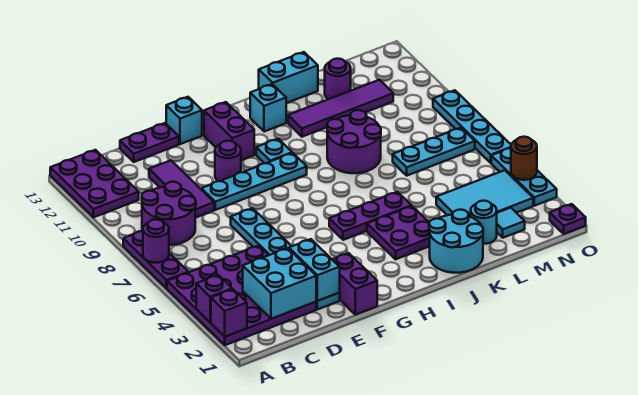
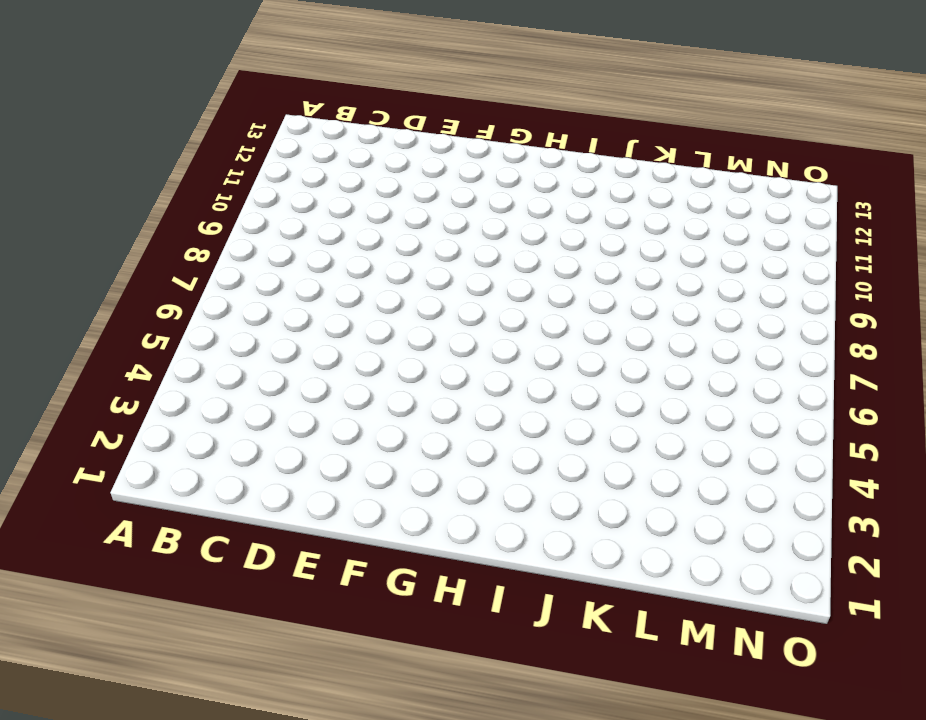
none -> purple 4x4 plate [167,246,316,345]
none -> purple 1x3 plate [123,231,188,288]
none -> purple 2x3 plate [50,150,139,217]
none -> purple 2x2 round brick [142,182,196,245]

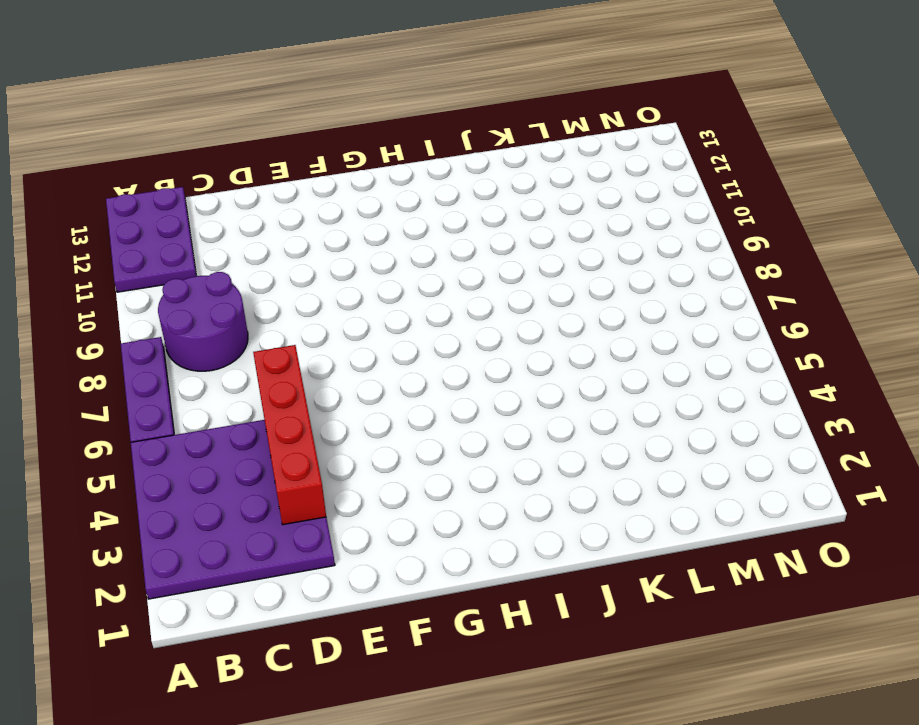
red 1x4 brick [253,345,326,525] -> cyan 2x2 brick [243,248,316,319]
none -> purple 1x3 tile [149,160,214,218]
none -> purple 1x2 plate [120,123,179,162]
none -> cyan 1x6 plate [231,208,340,309]
none -> cyan 1x4 plate [201,153,307,210]

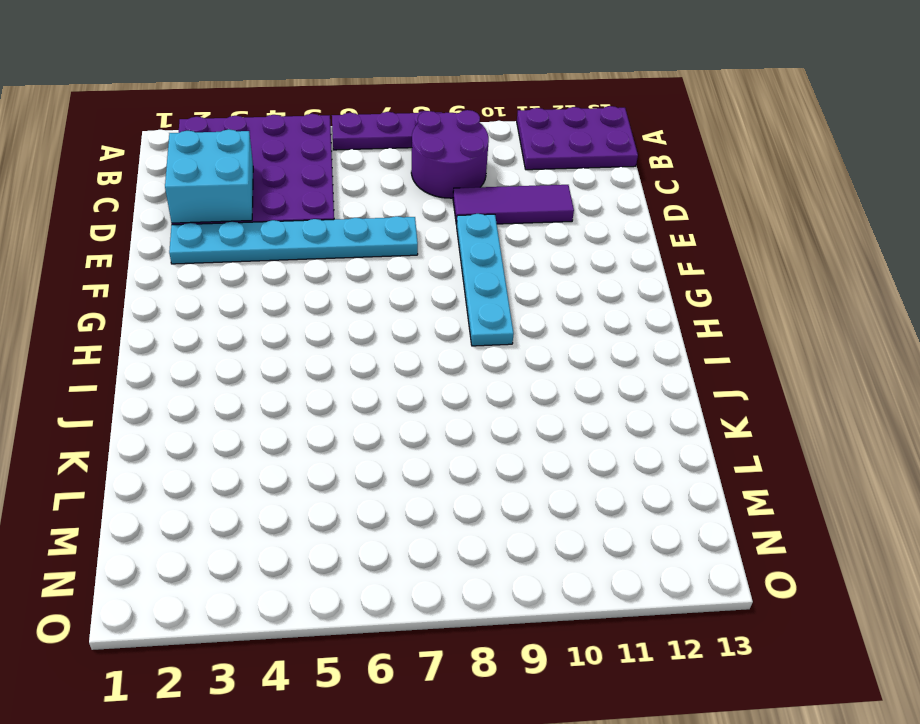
none -> purple 1x2 plate [120,123,179,162]
none -> purple 1x2 brick [332,253,377,315]
none -> purple 1x1 round brick [215,141,241,181]
none -> cyan 1x1 brick [166,97,202,144]

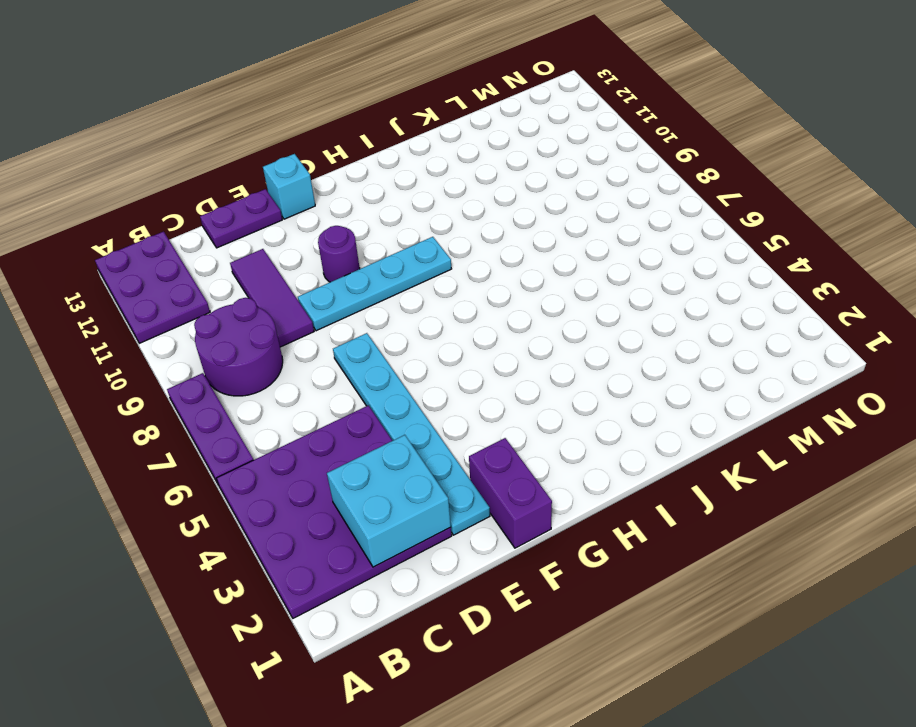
none -> purple 1x2 brick [204,102,254,160]
none -> purple 1x3 plate [329,192,412,240]
none -> cyan 1x1 plate [256,139,292,163]
none -> purple 2x2 plate [367,206,430,259]

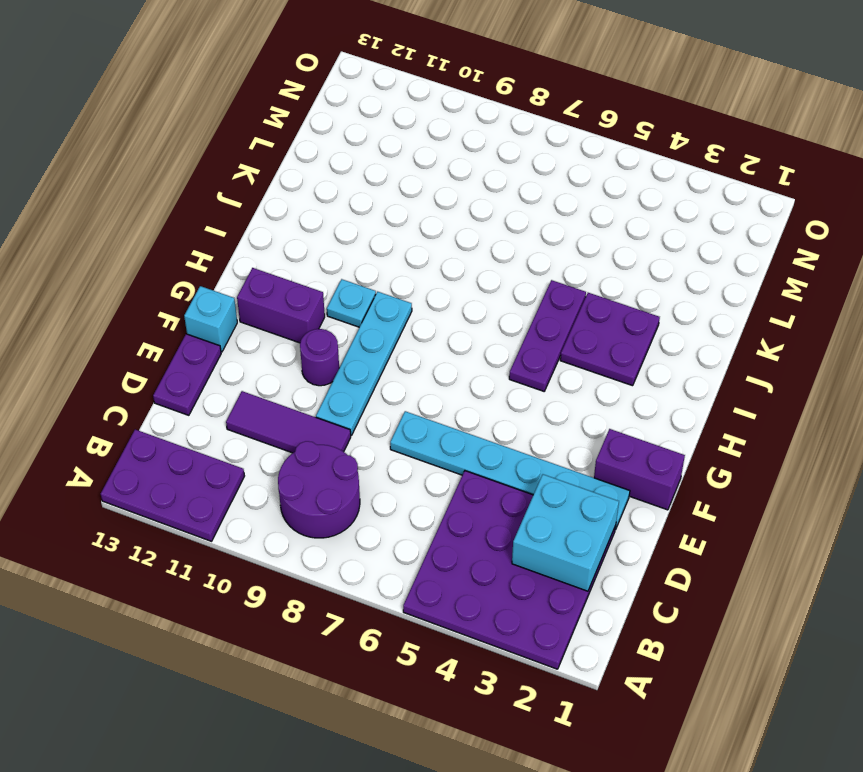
none -> purple 1x3 plate [123,231,188,288]
none -> cyan 1x1 brick [250,84,286,132]
none -> cyan 2x2 round brick [429,210,483,273]
none -> purple 2x2 round brick [327,110,381,173]

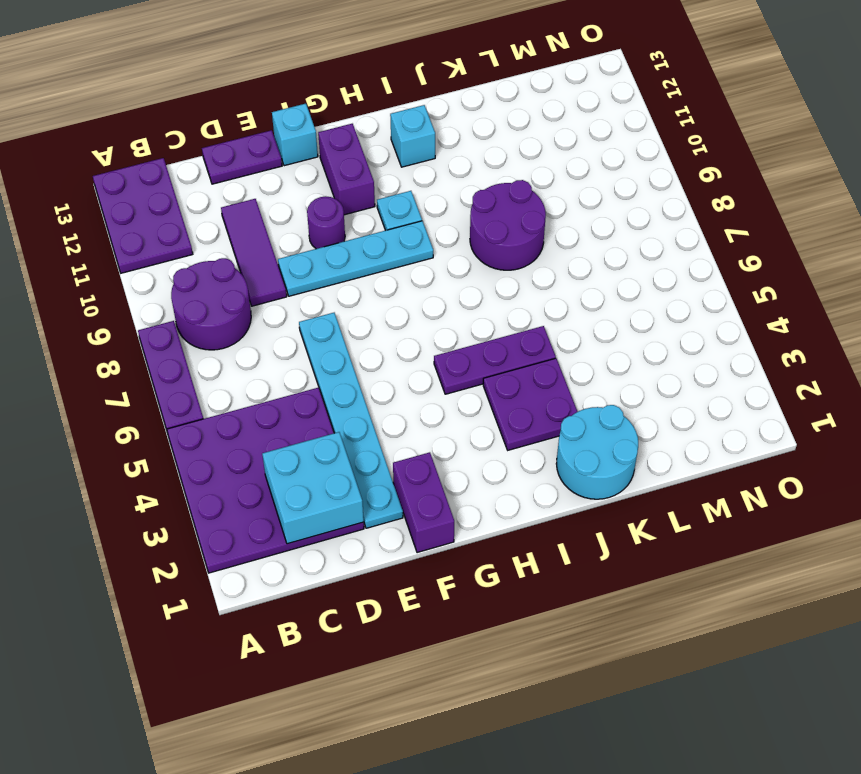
none -> purple 1x4 tile [288,80,393,137]
none -> cyan 1x2 brick [259,52,318,103]
none -> cyan 1x1 round brick [471,201,497,244]
none -> cyan 2x3 tile [436,170,533,217]

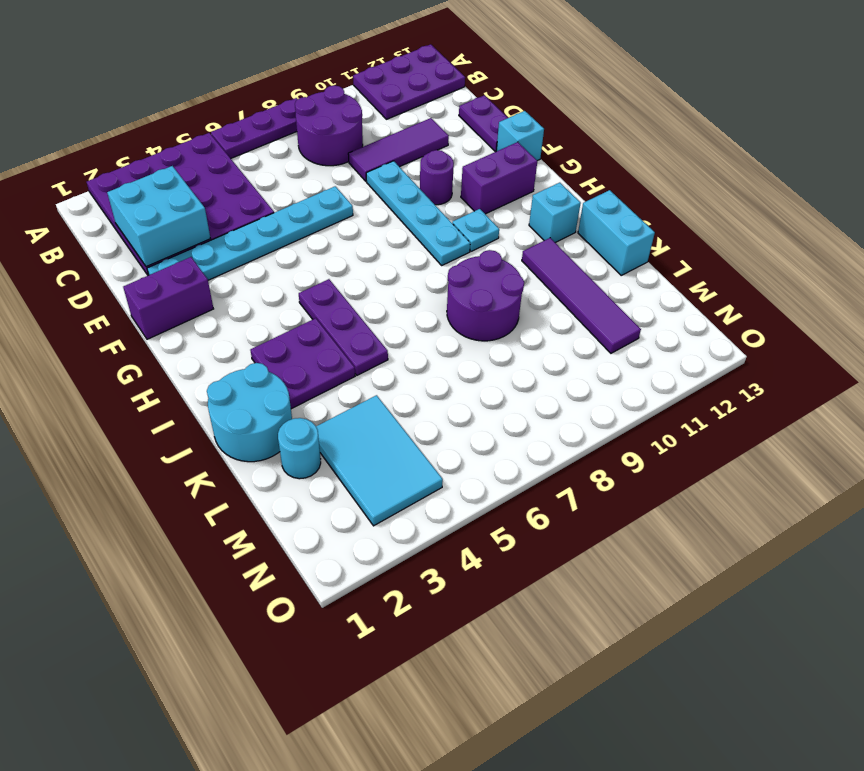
none -> cyan 1x3 plate [393,128,475,176]
none -> purple 1x1 round brick [325,59,351,99]
none -> cyan 1x1 tile [497,208,525,238]
none -> purple 1x1 plate [550,204,586,234]

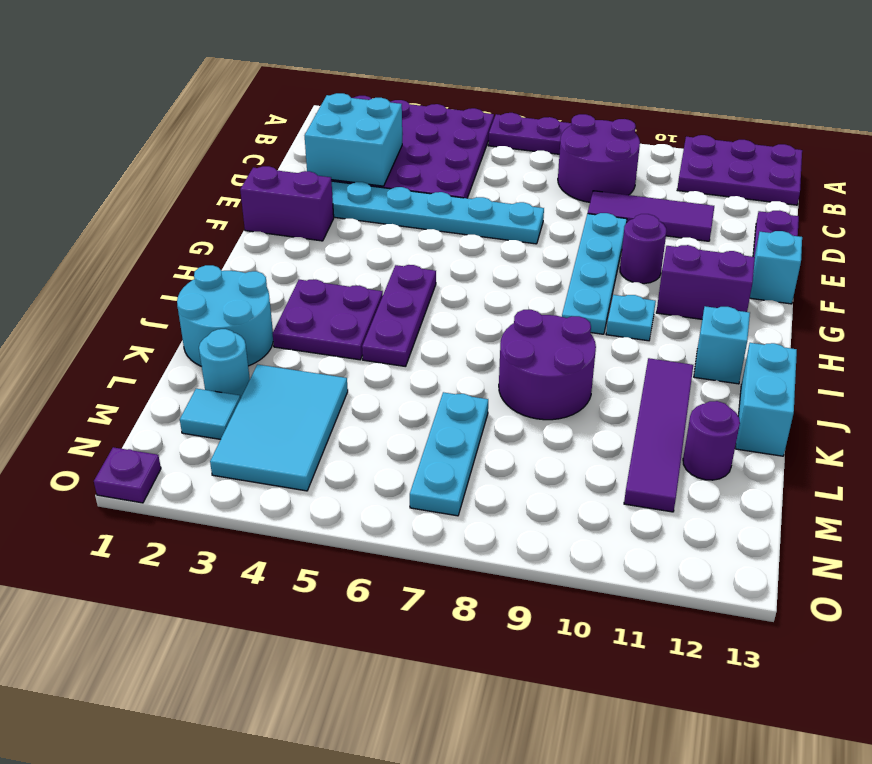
none -> cyan 1x3 plate [491,148,557,206]
none -> cyan 1x4 plate [433,90,511,163]
none -> purple 1x1 brick [211,289,247,337]
none -> purple 1x1 brick [196,275,232,322]

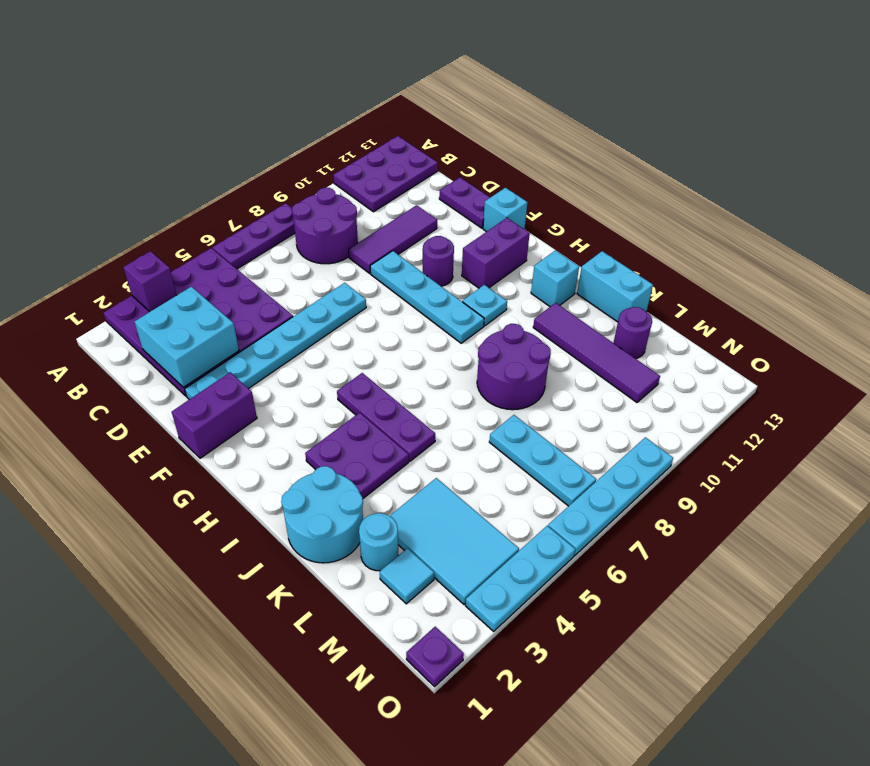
none -> purple 1x1 brick [211,289,247,337]
none -> purple 1x1 round brick [143,219,169,263]
none -> cyan 1x2 brick [289,239,340,301]
none -> brown 1x1 round brick [511,137,537,180]

